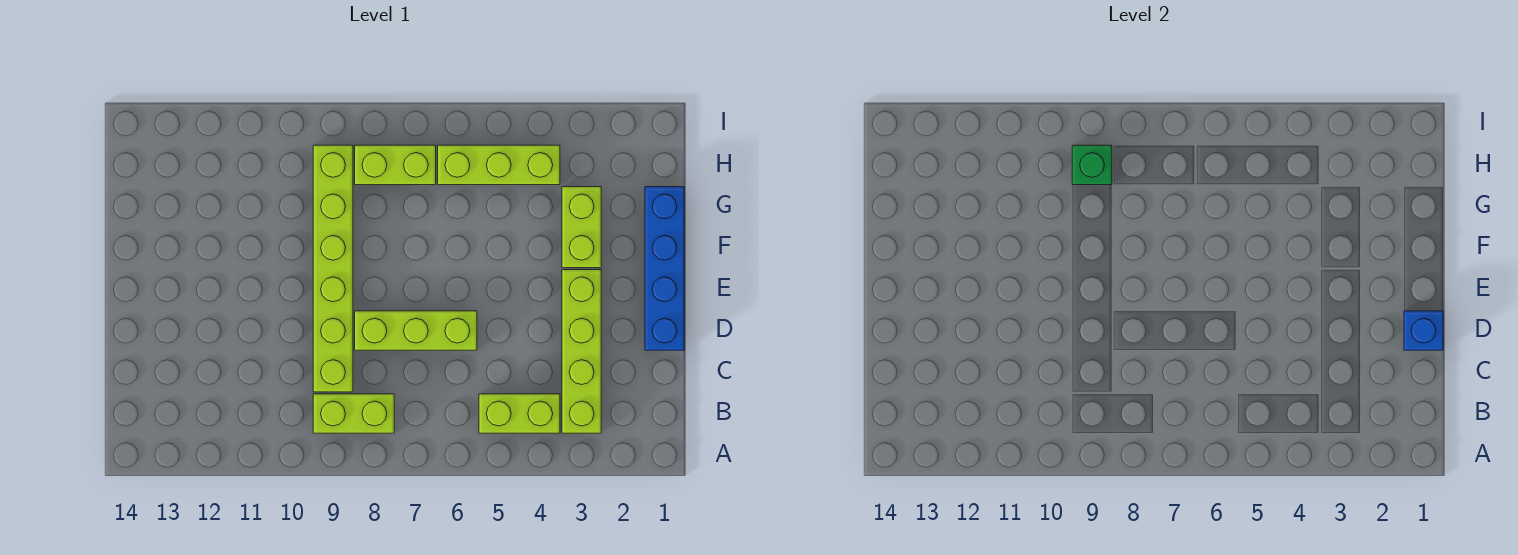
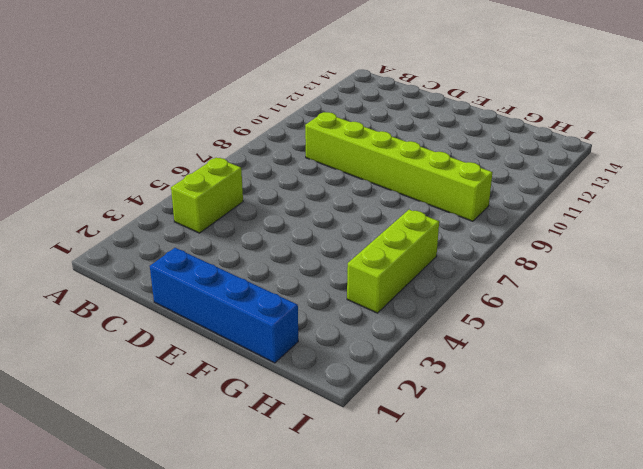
none -> lime 1x4 brick [562,270,601,433]
none -> lime 1x2 brick [313,394,394,433]

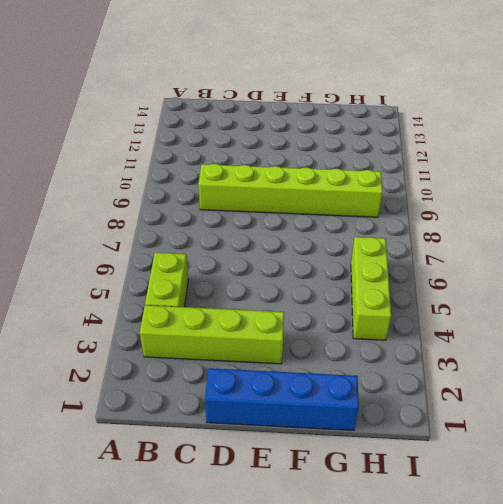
none -> lime 1x2 brick [313,394,394,433]
none -> lime 1x3 brick [355,311,477,350]

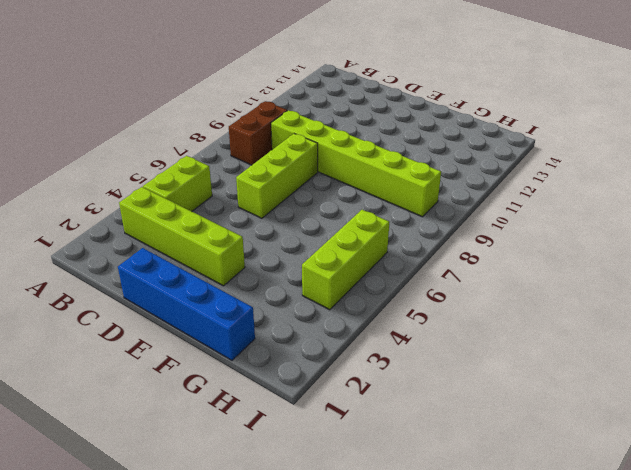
brown 1x2 brick [229,101,287,165] -> lime 1x2 brick [313,394,394,433]
none -> lime 1x2 brick [562,187,601,268]
none -> lime 1x2 brick [355,145,436,185]

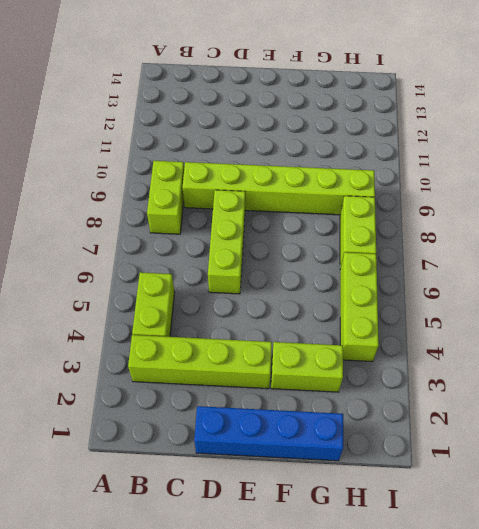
none -> blue 1x1 brick [1404,311,1443,350]
none -> green 1x1 brick [1072,145,1112,185]

